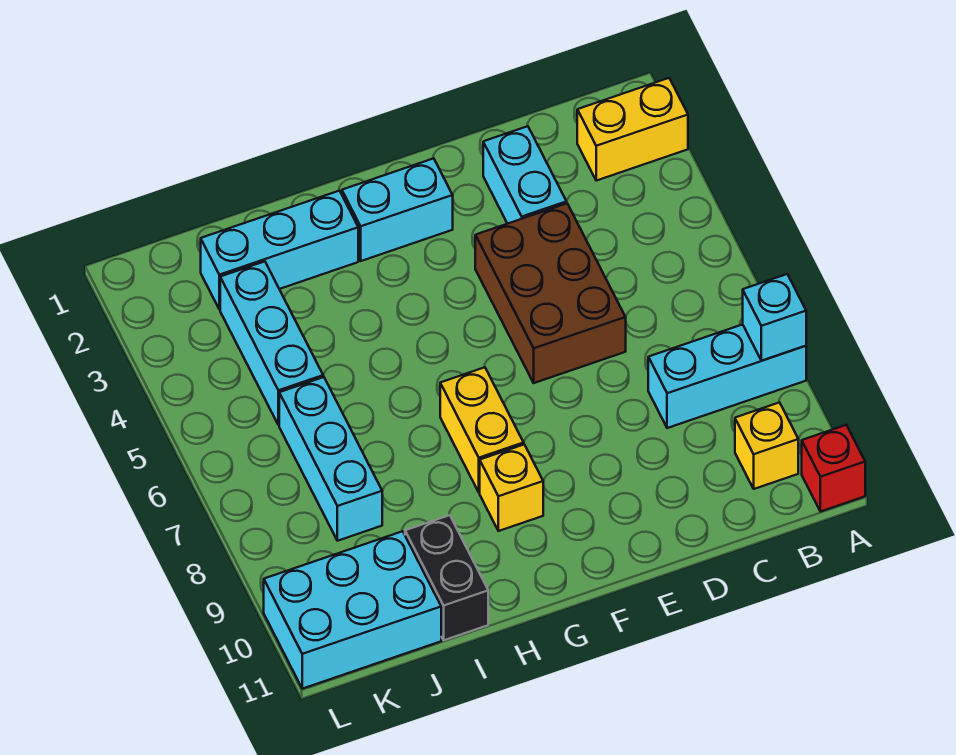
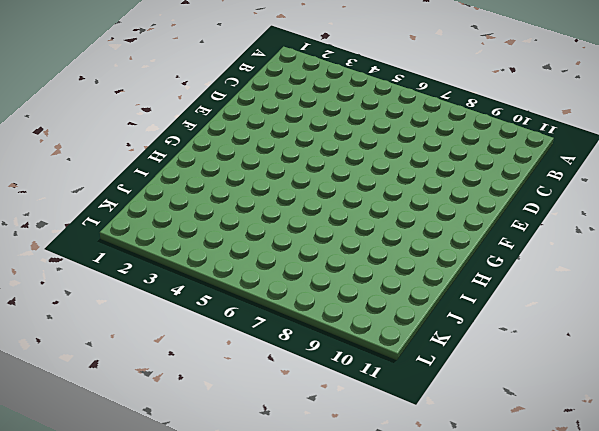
none -> yellow 1x2 brick [577,78,688,181]
none -> cyan 1x3 brick [648,325,806,428]
none -> red 1x1 brick [802,425,865,512]

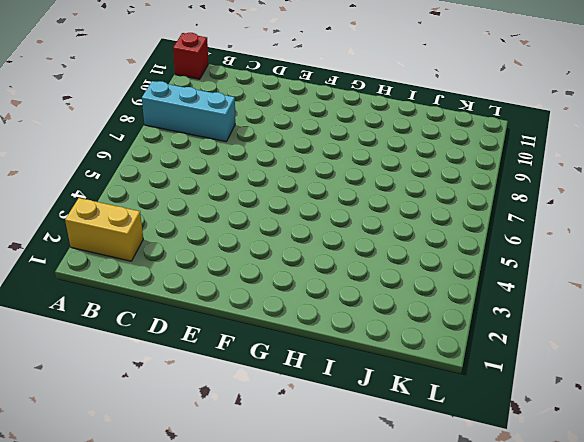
none -> yellow 1x1 brick [735,403,798,489]
none -> cyan 1x2 brick [483,126,566,224]
none -> brown 2x3 brick [475,203,626,383]

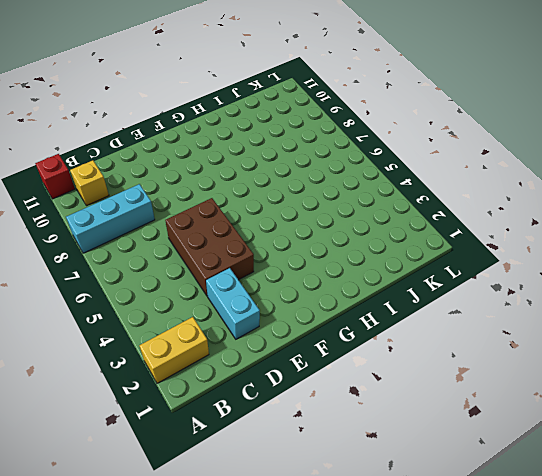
none -> cyan 1x2 brick [342,158,453,261]
none -> yellow 1x2 brick [440,367,524,492]
none -> yellow 1x1 brick [480,445,543,531]

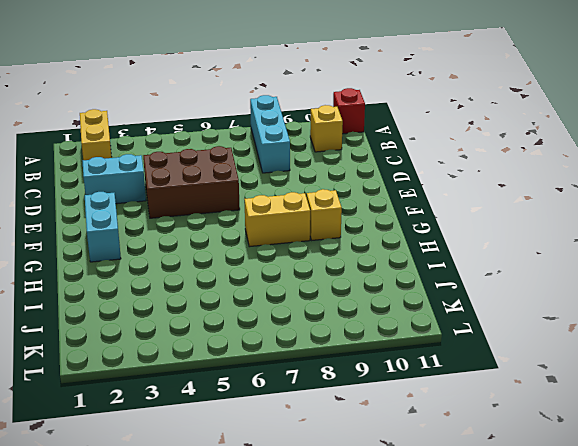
none -> cyan 1x3 brick [201,191,358,309]
none -> black 1x2 brick [405,515,488,640]
none -> cyan 1x3 brick [220,262,323,425]

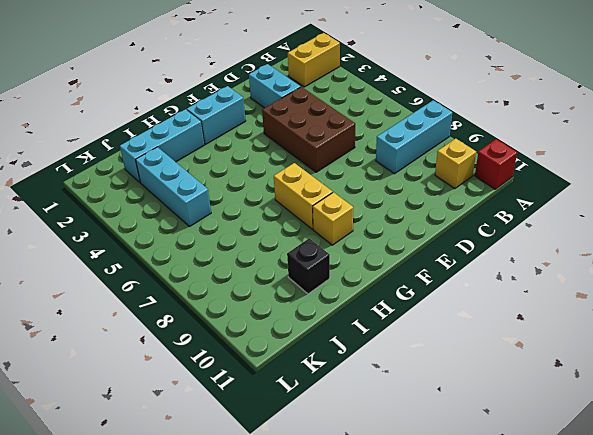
black 1x1 brick [287,238,330,294] -> black 1x2 brick [405,515,488,640]
none -> cyan 1x3 brick [279,377,382,541]
none -> cyan 2x3 brick [264,531,441,689]
none -> cyan 1x1 brick [743,274,806,361]

